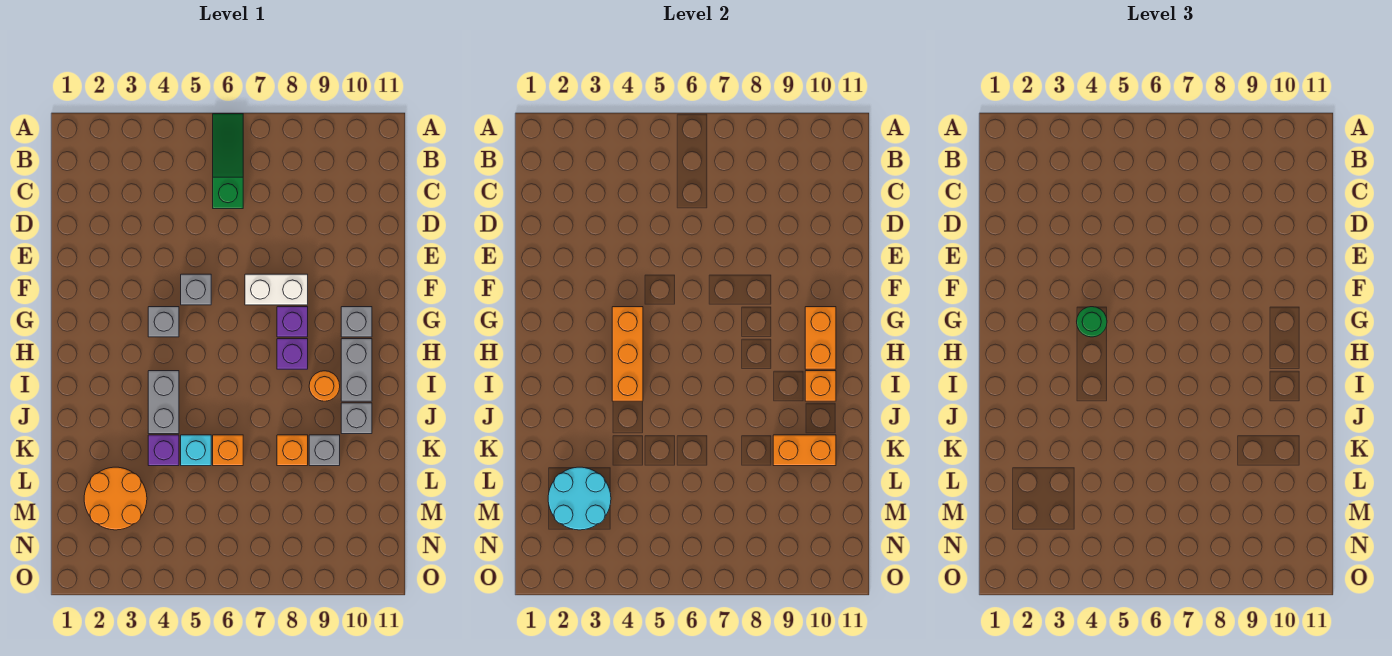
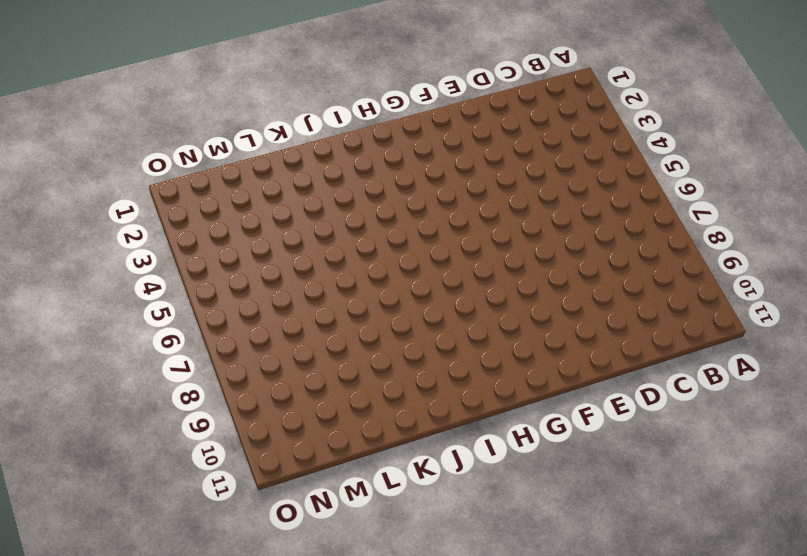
none -> green 1x3 slope [213,114,243,209]
none -> grey 1x1 brick [181,274,211,305]
none -> white 1x2 brick [245,274,308,305]

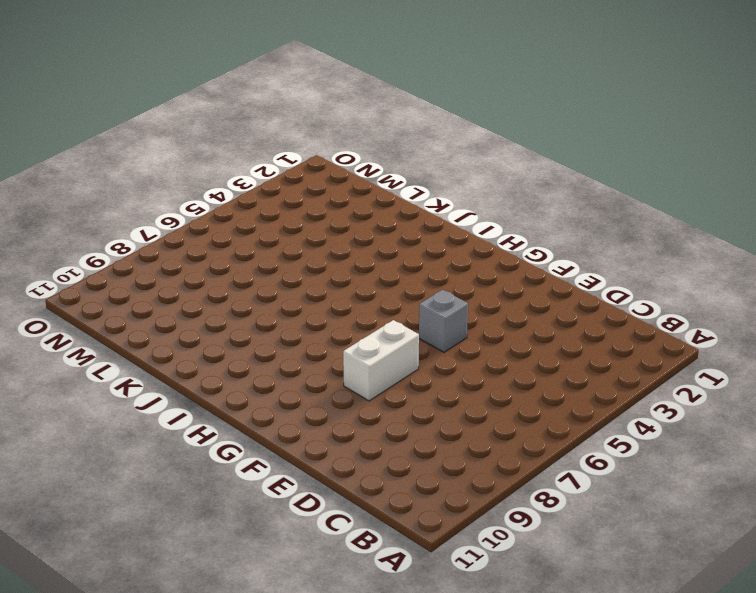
none -> green 1x3 slope [213,114,243,209]
none -> grey 1x1 brick [148,307,179,337]
none -> purple 1x1 brick [277,307,308,337]

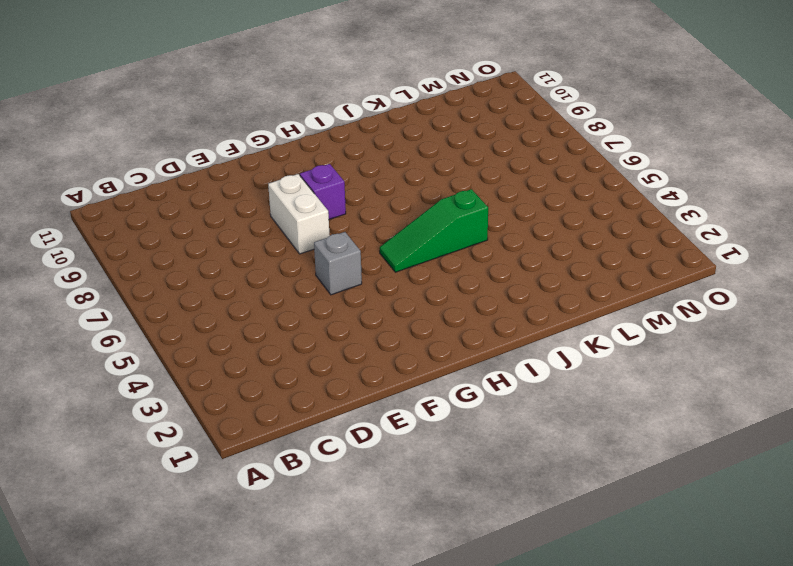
green 1x3 slope [380,189,488,272] -> green 1x3 slope moved to [213,114,243,209]
none -> grey 1x1 brick [148,307,179,337]
none -> grey 1x1 brick [341,307,372,337]
none -> purple 1x1 brick [277,339,308,369]

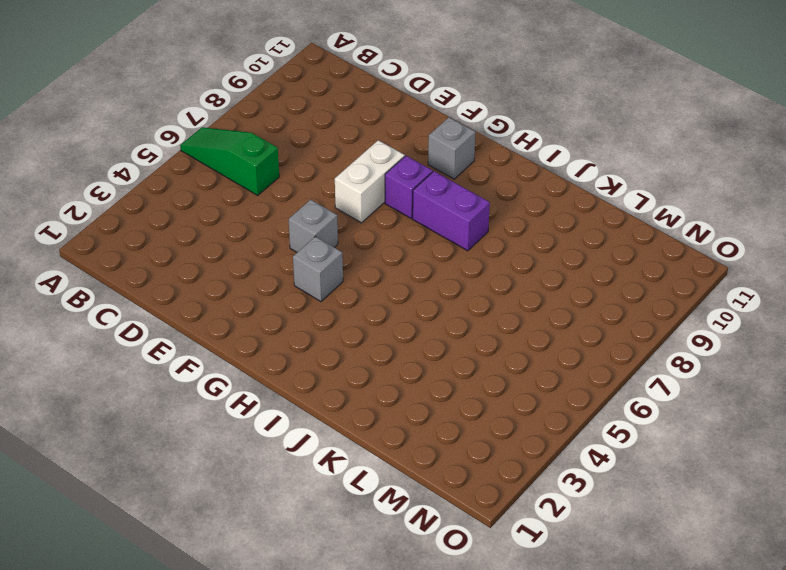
purple 1x2 brick [413,171,490,251] -> purple 1x1 brick [277,339,308,369]
none -> grey 1x2 brick [341,339,372,401]
none -> grey 1x2 brick [148,371,179,434]
none -> orange 1x1 round brick [309,371,340,401]

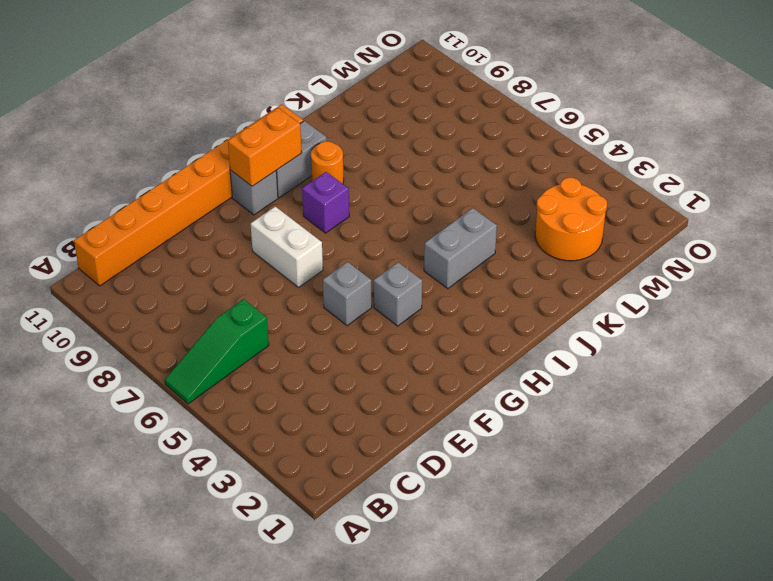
orange 1x8 brick [74,104,303,286] -> none
none -> purple 1x1 brick [277,307,308,337]
none -> grey 1x1 brick [341,403,372,434]
none -> purple 1x1 brick [148,435,179,466]

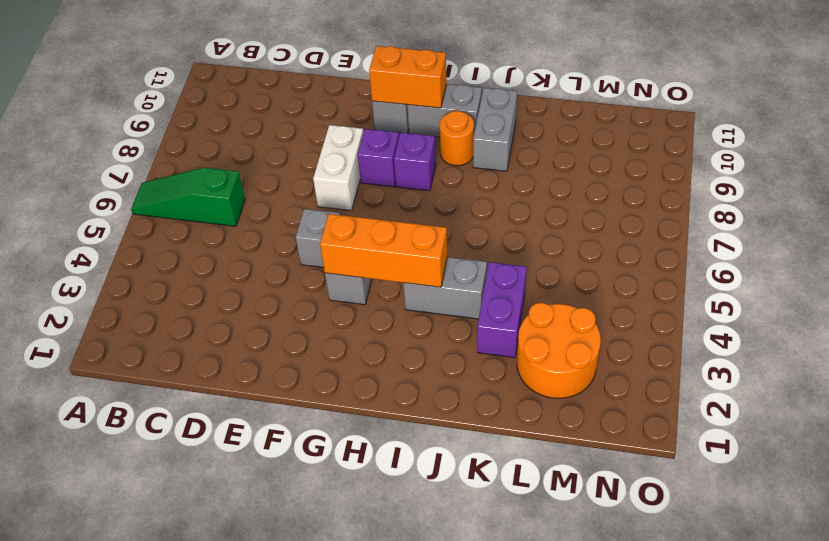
grey 1x2 brick [473,88,517,171] -> grey 1x1 brick [341,403,372,434]
purple 1x2 brick [477,262,527,358] -> purple 1x1 brick [148,435,179,466]
none -> cyan 1x1 brick [181,435,211,466]
none -> orange 1x1 brick [213,435,243,466]
none -> orange 1x1 brick [277,435,308,466]

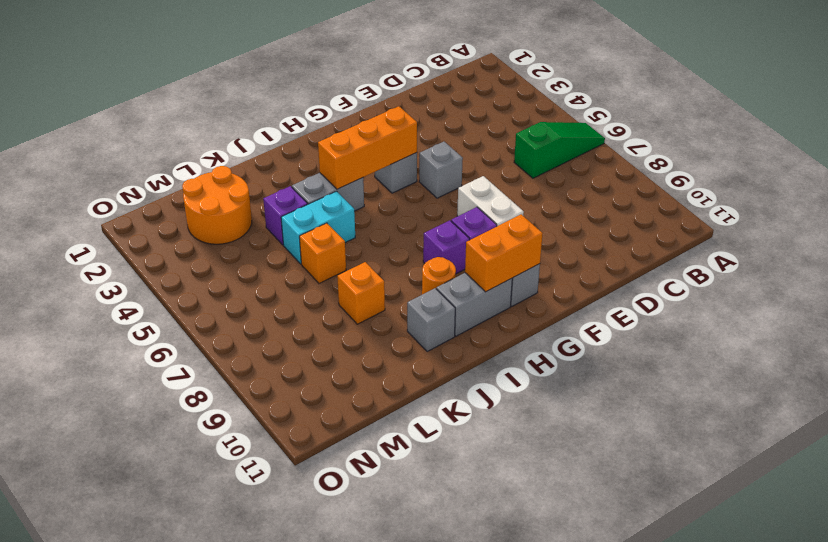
cyan 1x2 brick [281,191,355,264] -> cyan 1x1 brick [181,435,211,466]
none -> grey 1x1 brick [309,435,340,466]
none -> orange 1x1 brick [805,371,836,401]
none -> orange 1x2 brick [773,435,836,466]

